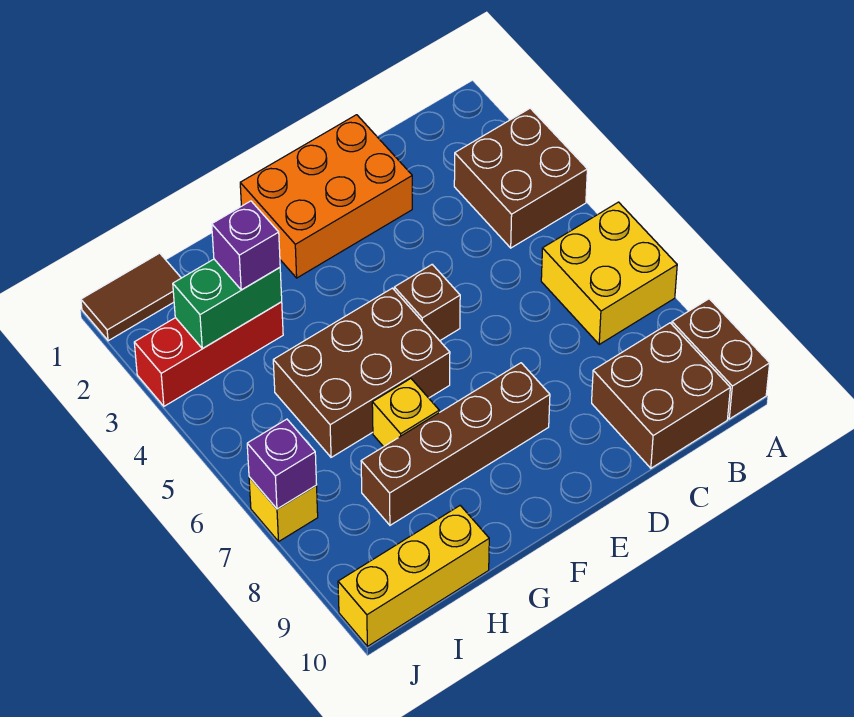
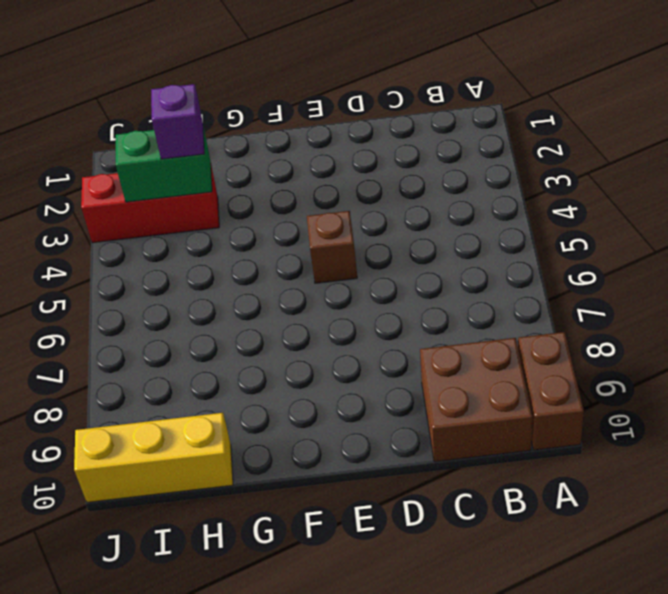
none -> brown 2x2 brick [454,108,587,248]
none -> yellow 2x2 brick [541,202,677,344]
none -> orange 2x3 brick [240,115,412,278]

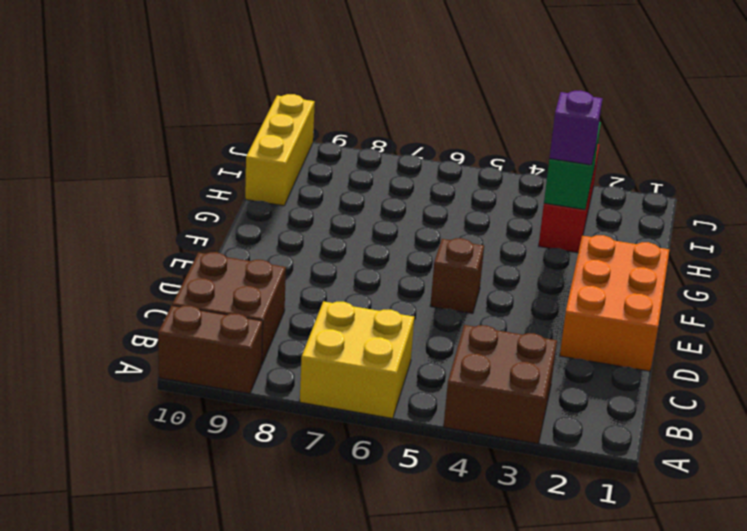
none -> brown 1x4 brick [361,363,550,525]
none -> brown 2x3 brick [273,288,450,457]
none -> yellow 1x1 brick [372,379,439,447]

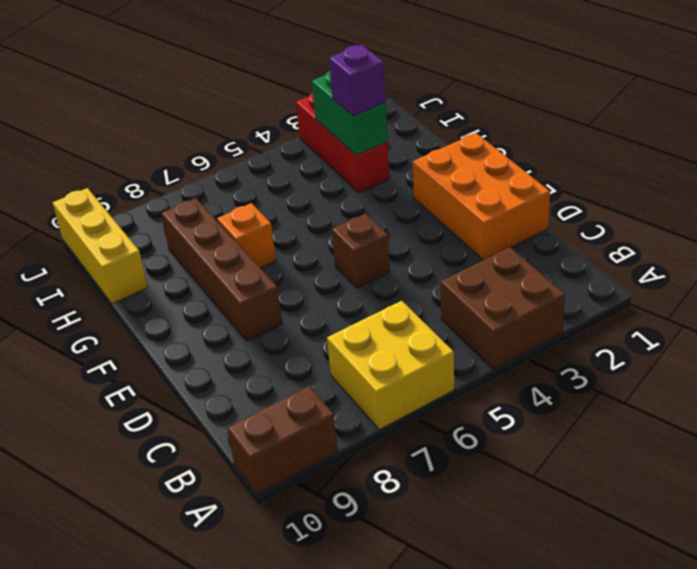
orange 1x1 brick [217,203,276,268] -> yellow 1x1 brick [372,379,439,447]
none -> brown 2x2 brick [592,323,730,468]
none -> brown 2x3 brick [273,288,450,457]
none -> brown 1x2 tile [81,253,181,341]

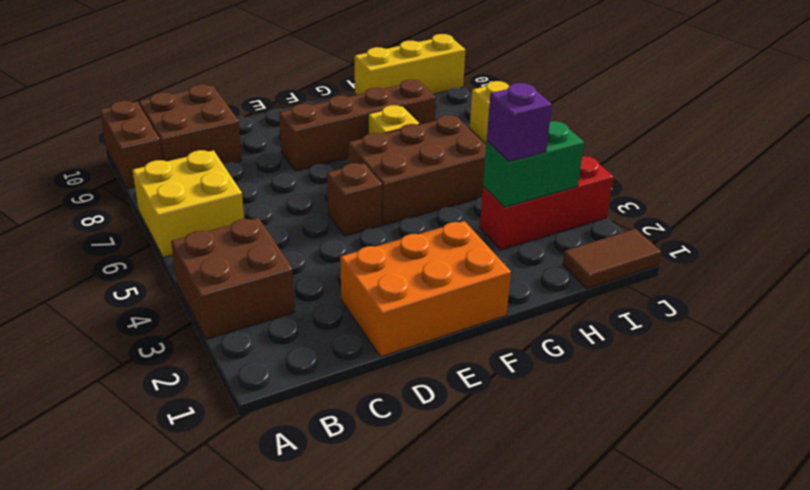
none -> purple 1x1 brick [247,419,317,509]

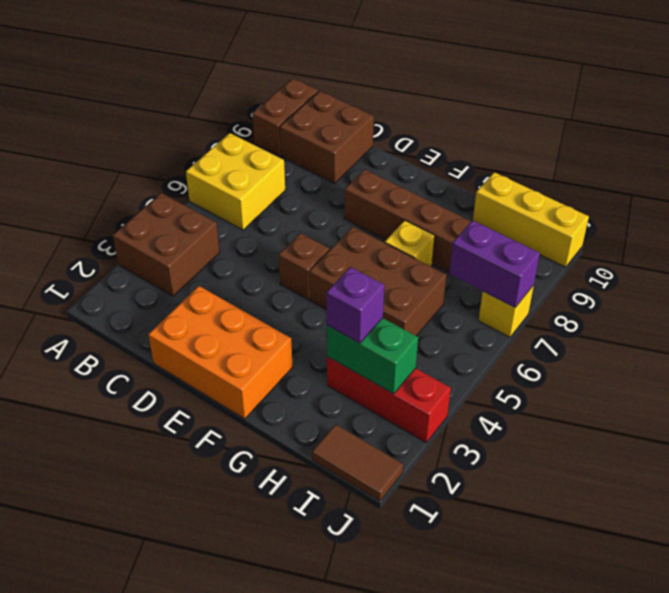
purple 1x2 brick [449,220,540,307] -> purple 1x1 brick [247,419,317,509]

